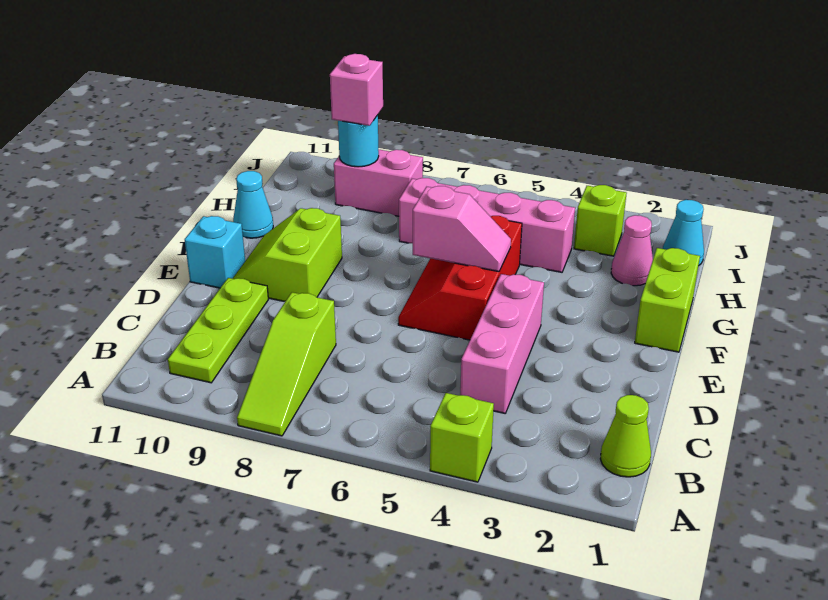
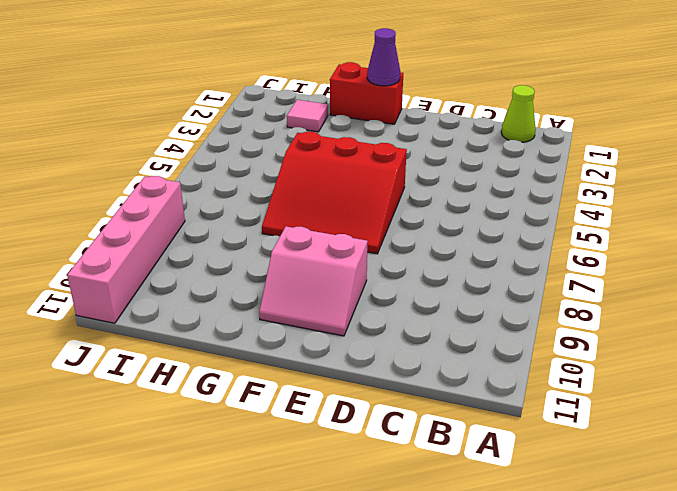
red 3x3 slope [262,132,407,254] -> red 2x3 slope [398,216,522,340]
pink 2x2 slope [259,227,368,336] -> lime 2x2 slope [232,208,342,302]
red 1x2 brick [330,62,403,124] -> lime 1x2 brick [635,248,700,352]
purple 1x1 cone [367,28,400,86] -> none
pink 1x1 tile [287,100,328,132] -> pink 1x1 cone [611,215,653,286]
pink 1x4 brick [67,176,185,323] -> pink 1x4 brick moved to [399,178,575,272]
none -> lime 1x1 brick [430,393,494,482]
none -> lime 1x3 slope [237,292,336,436]
none -> lime 1x3 plate [168,278,268,383]

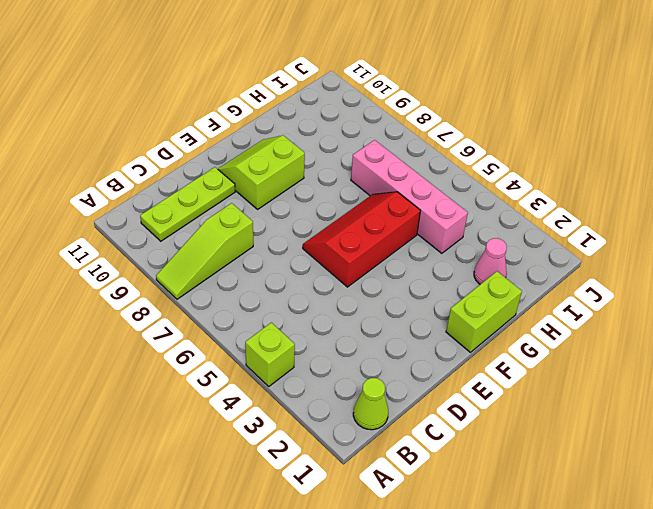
none -> pink 1x3 brick [460,274,544,413]
none -> cyan 1x1 brick [185,216,245,288]
none -> cyan 1x1 cone [233,171,273,238]

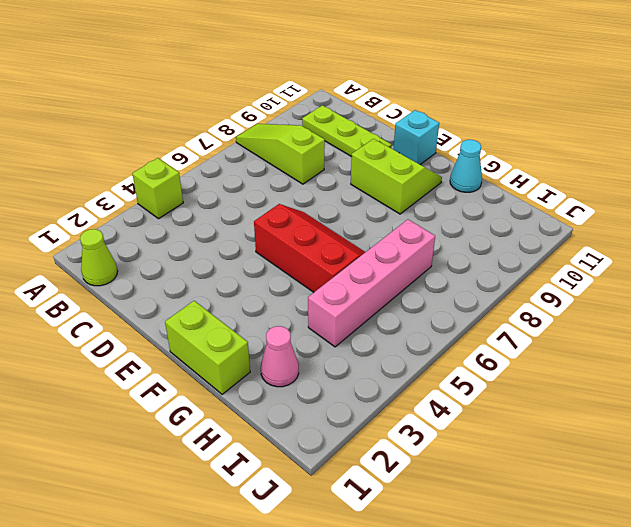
none -> pink 1x3 brick [460,274,544,413]
none -> cyan 1x1 cone [663,200,704,265]
none -> lime 1x1 brick [574,185,627,256]

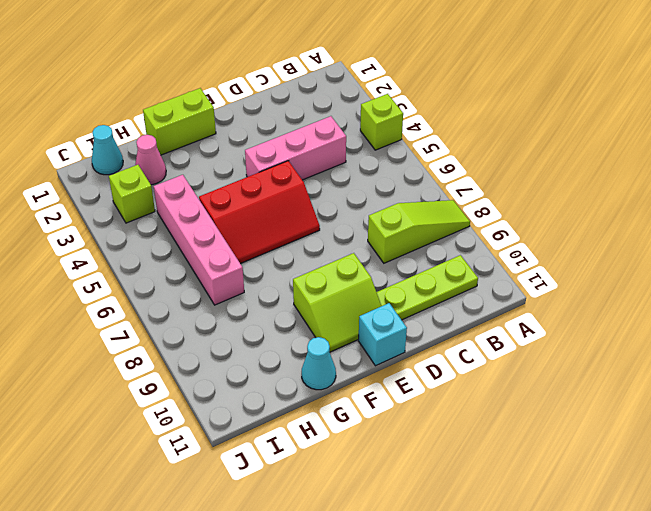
none -> lime 1x1 cone [600,395,651,477]
none -> pink 1x2 brick [334,149,423,216]
none -> pink 1x2 slope [413,186,511,272]

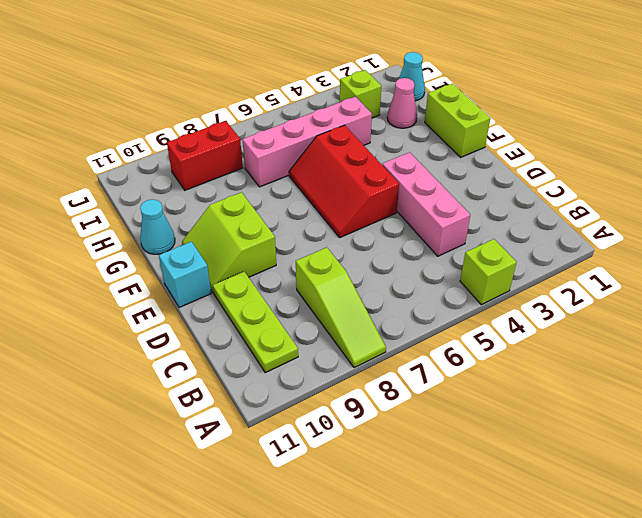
red 1x2 brick [167,121,243,190] -> pink 1x2 brick [334,149,423,216]
none -> lime 1x1 cone [600,395,651,477]
none -> pink 1x2 slope [413,186,511,272]
none -> cyan 1x1 round brick [338,115,379,167]

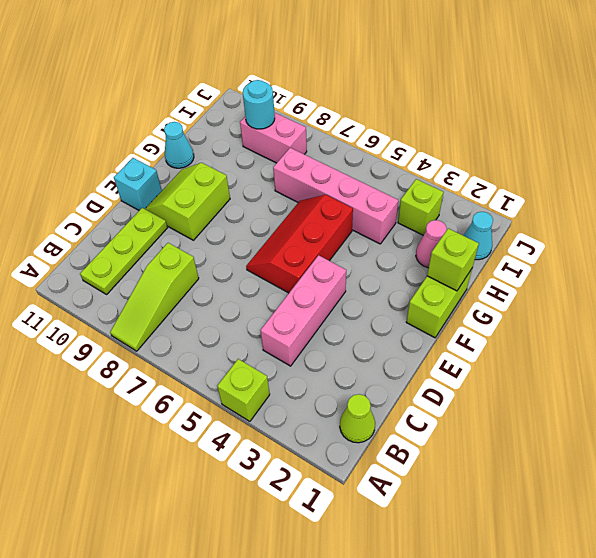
lime 1x1 brick [427,228,479,291] -> none
none -> pink 1x2 slope [413,186,511,272]
none -> pink 1x1 brick [330,54,383,126]

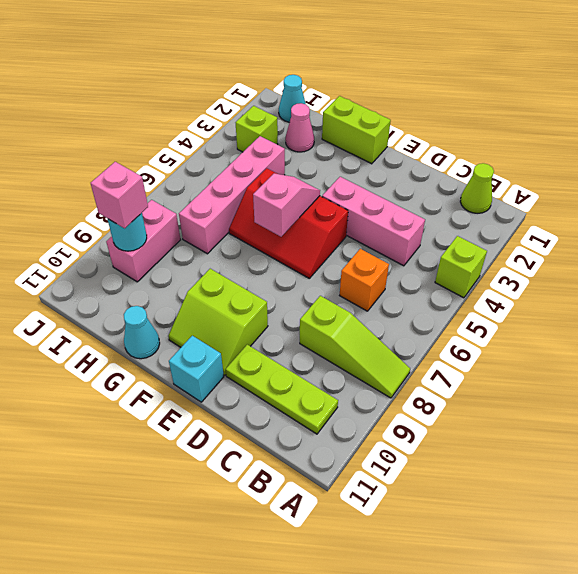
orange 1x1 brick [340,249,389,311] -> none

